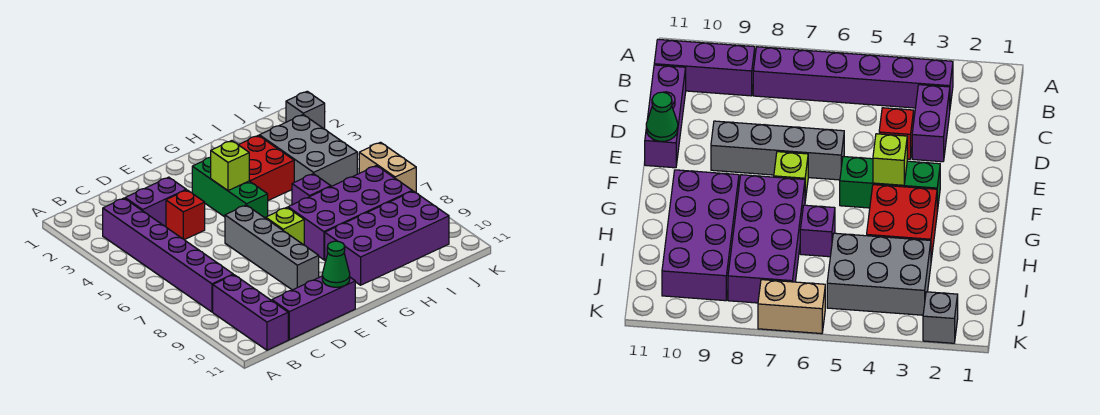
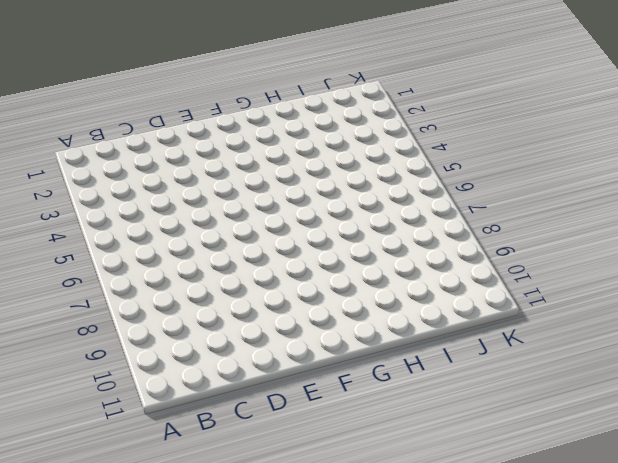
none -> purple 1x6 brick [103,198,233,312]
none -> purple 1x3 brick [213,275,288,350]
none -> purple 1x2 brick [125,177,186,226]

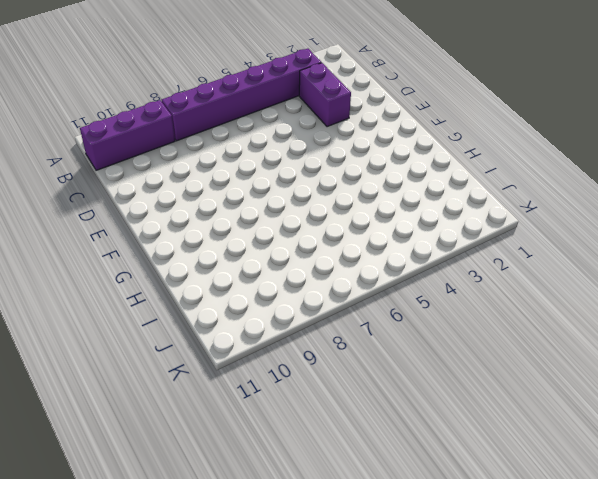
none -> purple 1x3 brick [272,276,355,340]
none -> red 1x1 brick [166,190,205,240]
none -> grey 1x4 brick [225,205,319,290]

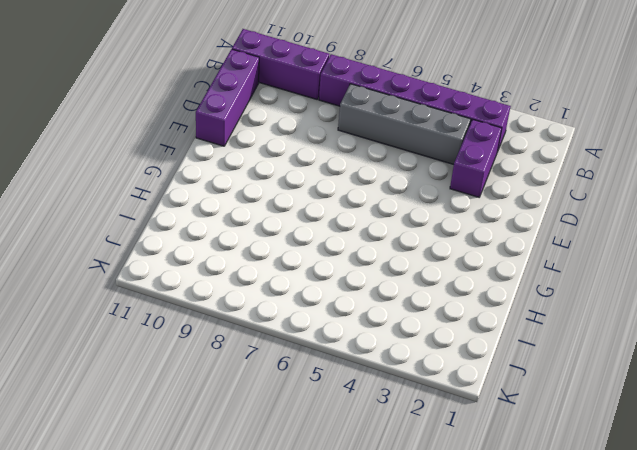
grey 1x4 brick [338,84,471,164] -> grey 1x4 brick moved to [225,205,319,290]
none -> red 1x1 brick [166,190,205,240]
none -> green 1x3 brick [192,157,268,218]
none -> lime 1x1 brick [266,207,304,245]

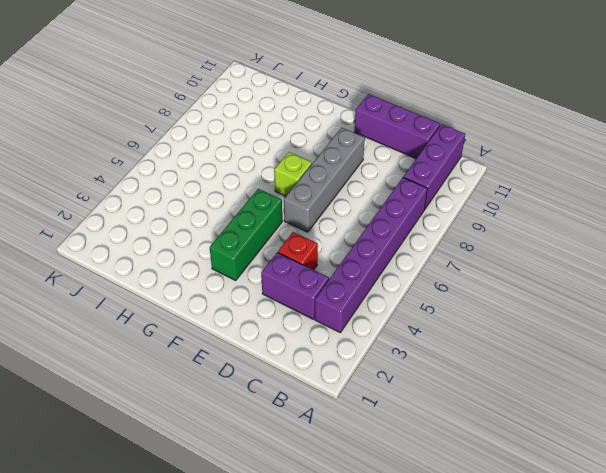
none -> red 2x2 brick [239,135,294,200]
none -> purple 2x4 brick [288,166,412,260]
none -> purple 2x4 brick [325,191,449,285]

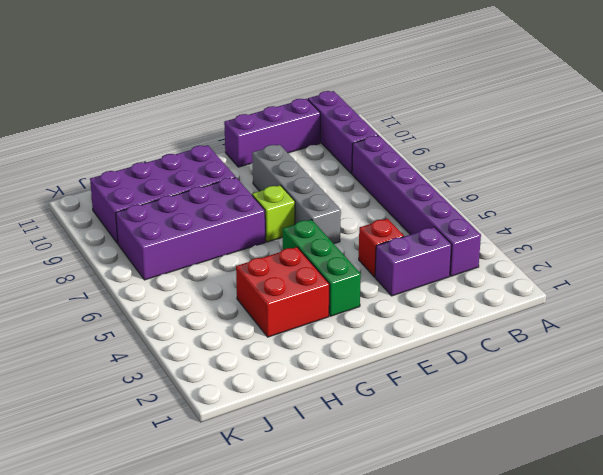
none -> purple 1x1 brick [292,174,331,205]
none -> grey 2x3 brick [259,115,357,186]
none -> grey 1x1 brick [286,91,325,129]

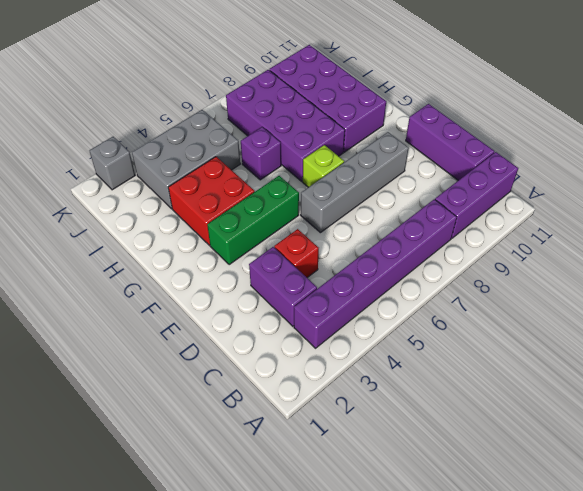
none -> tan 1x2 brick [359,142,416,193]
none -> green 1x1 cone [322,241,350,287]
none -> lime 1x1 brick [211,141,249,191]

